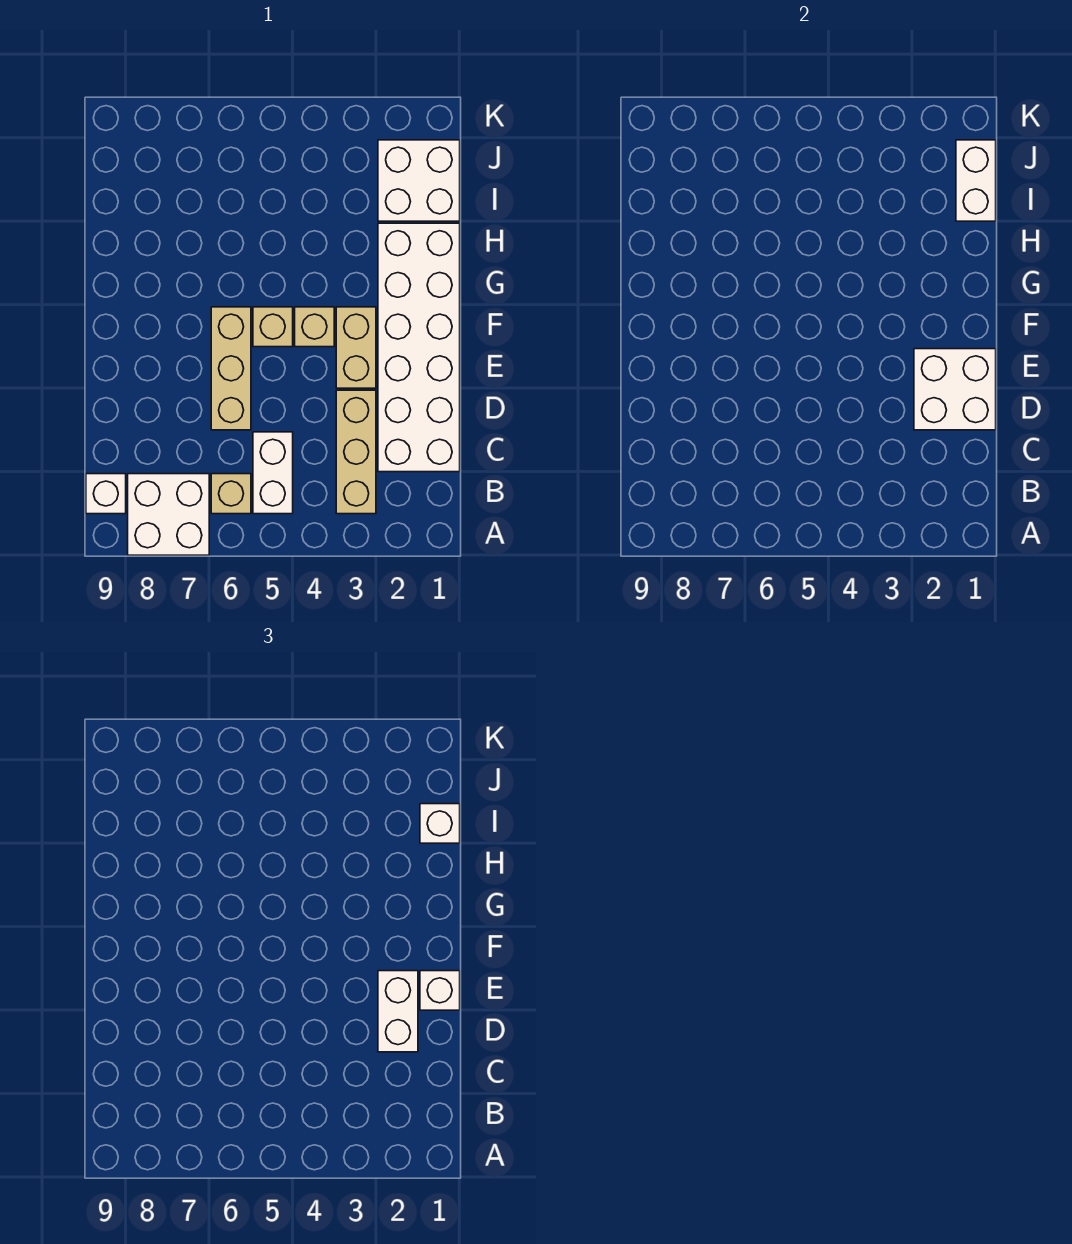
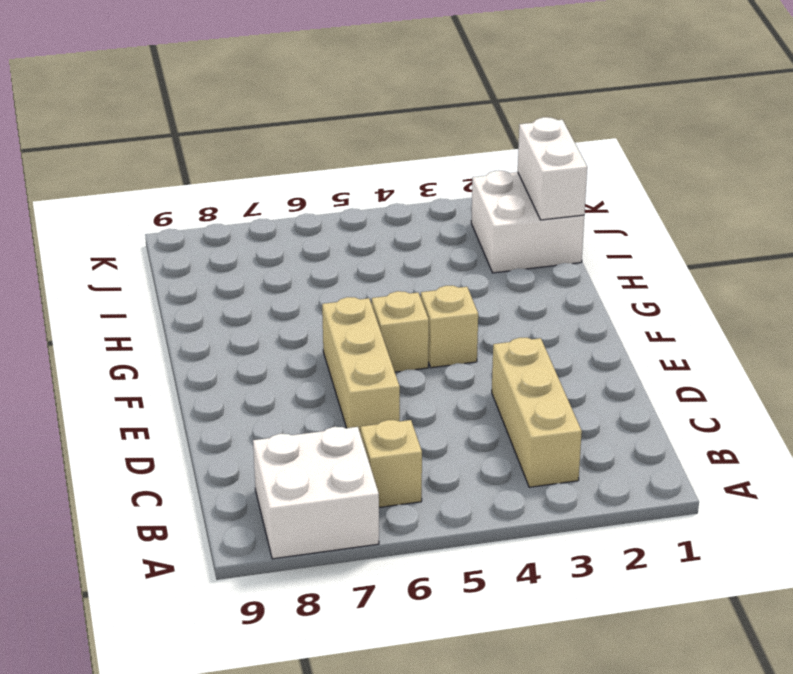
none -> white 1x2 brick [253,432,293,514]
none -> white 1x1 brick [86,474,126,514]
none -> white 2x6 brick [378,223,460,472]

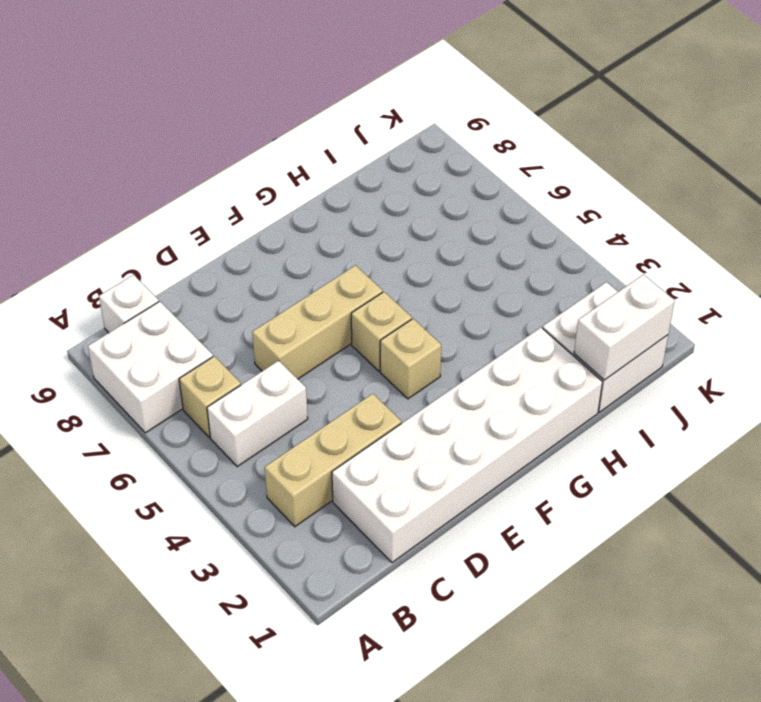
none -> tan 1x2 brick [336,307,376,388]
none -> white 2x2 brick [914,349,996,430]
none -> white 1x2 brick [378,971,418,1052]

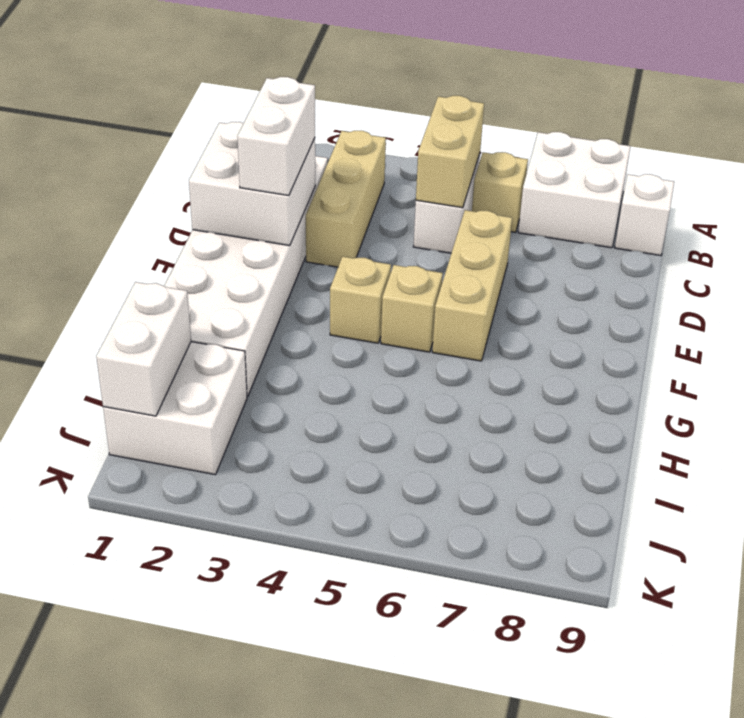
tan 1x2 brick [416,96,484,208] -> tan 1x2 brick moved to [336,307,376,388]
none -> white 1x1 brick [420,971,460,1010]
none -> white 1x1 brick [420,804,460,843]

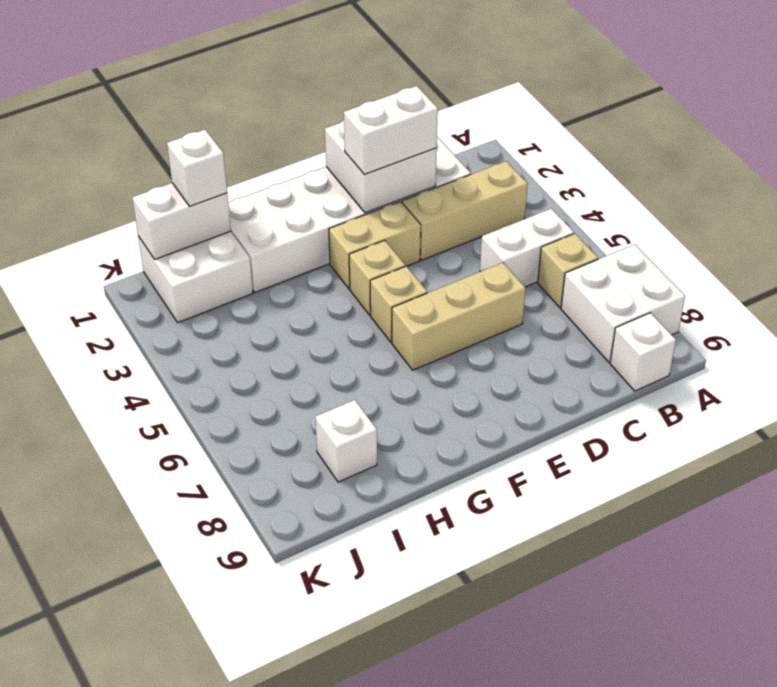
white 1x1 brick [315,400,377,482] -> white 1x1 brick moved to [420,971,460,1010]

